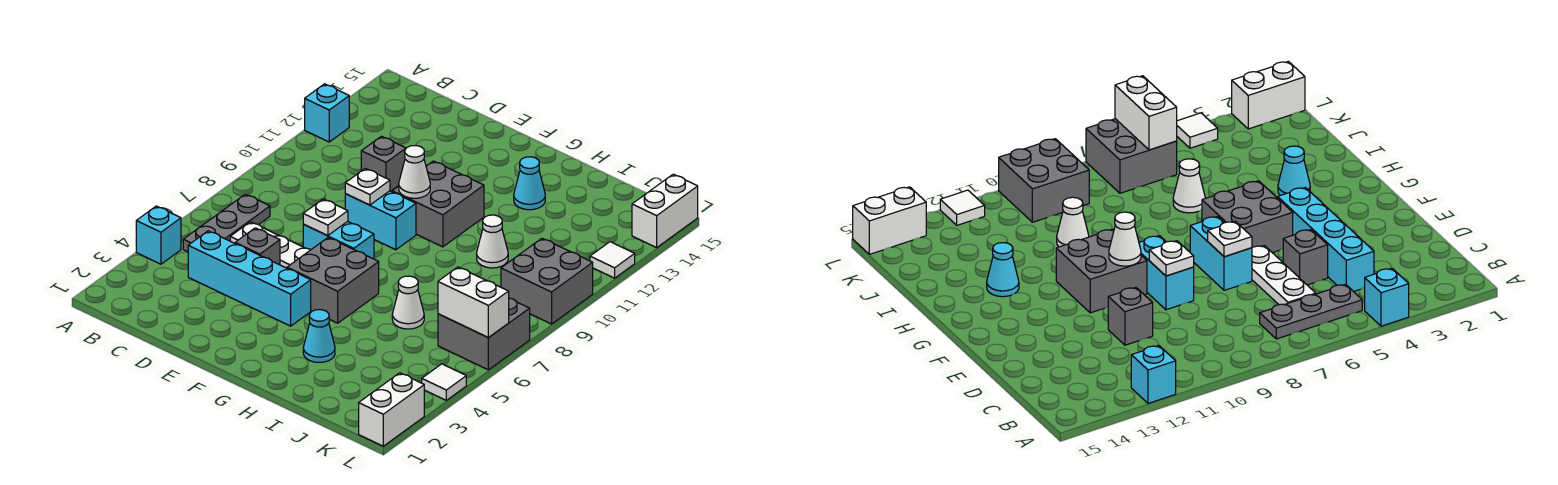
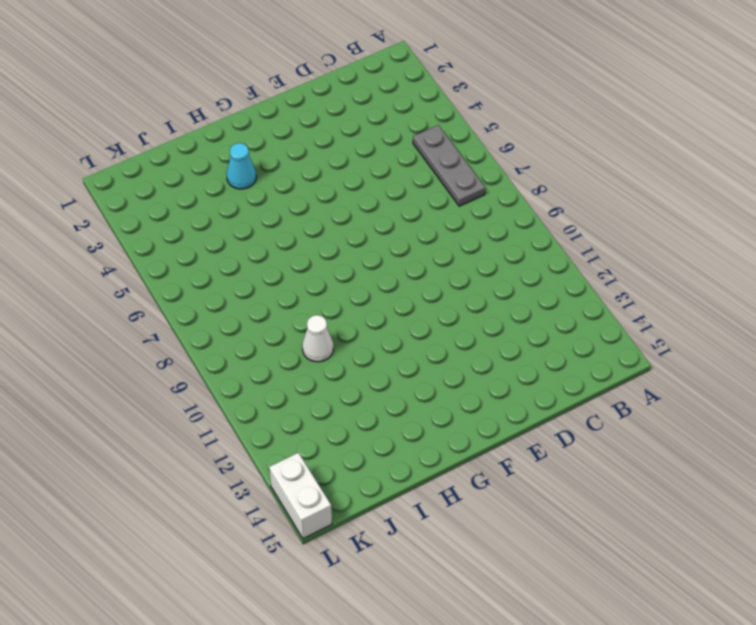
none -> cyan 1x1 brick [136,206,181,264]
none -> cyan 1x1 brick [305,84,349,142]
none -> cyan 1x4 brick [188,231,311,326]

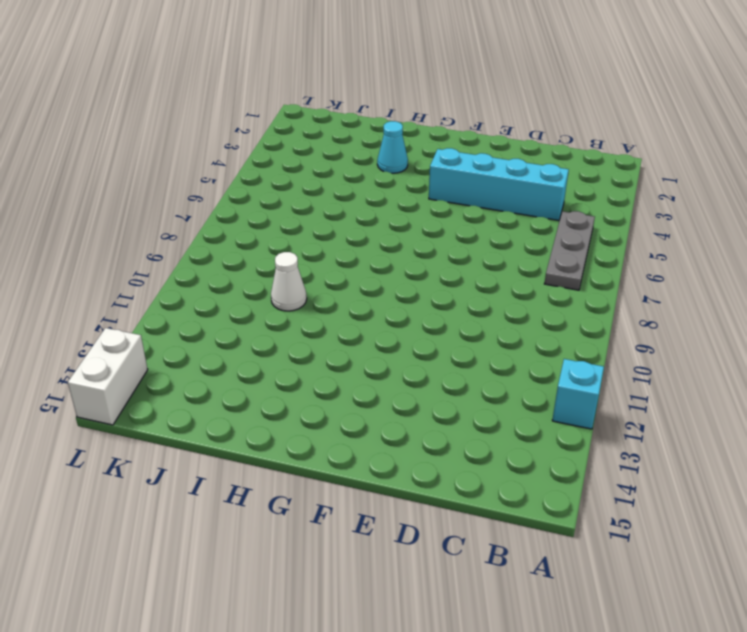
none -> cyan 1x1 brick [136,206,181,264]
none -> white 1x3 plate [230,222,311,268]
none -> grey 1x1 brick [235,228,280,265]

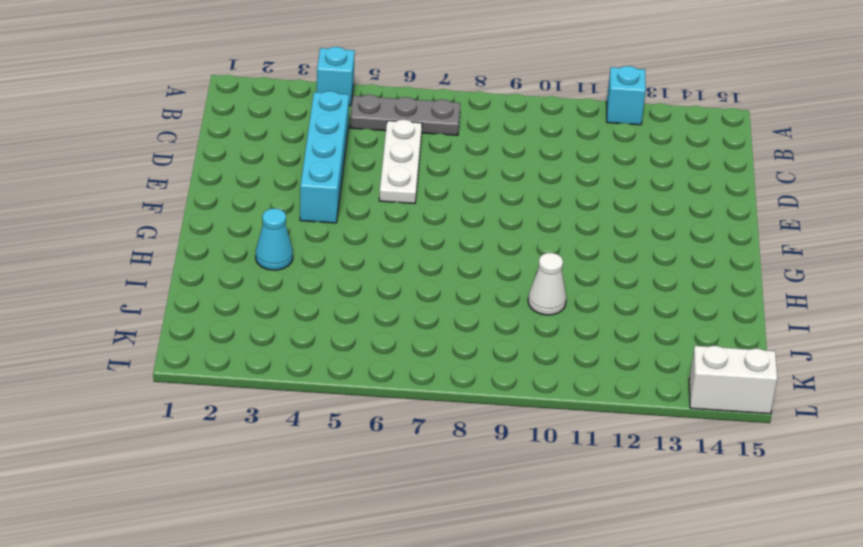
none -> grey 1x1 brick [235,228,280,265]
none -> grey 1x1 brick [361,136,406,191]
none -> cyan 1x2 brick [303,221,374,259]

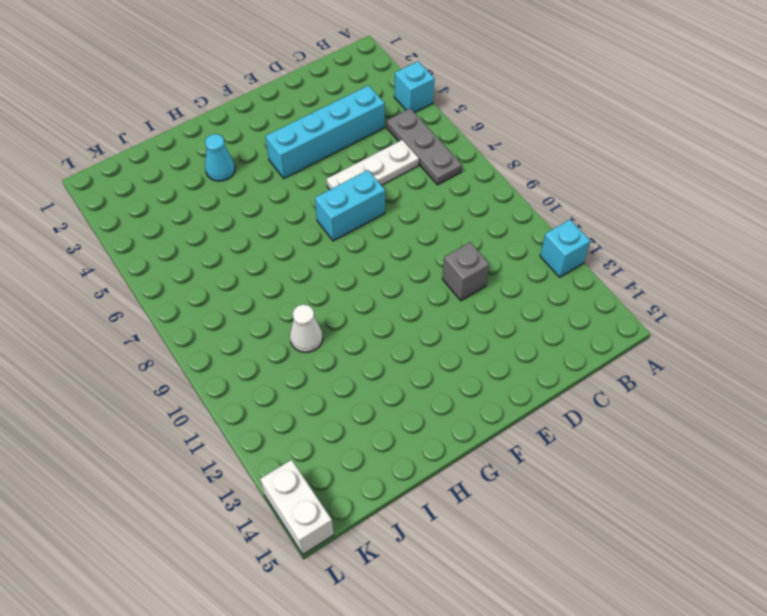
none -> grey 1x1 brick [235,228,280,265]
none -> cyan 1x2 brick [345,191,416,250]
none -> grey 2x2 brick [287,238,379,323]

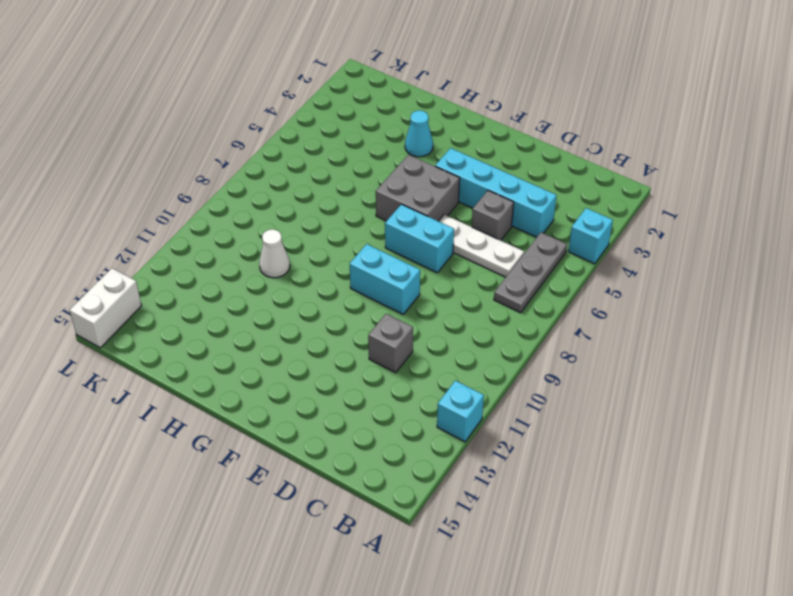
none -> grey 2x2 brick [392,161,484,247]
none -> cyan 1x1 cone [514,157,545,210]
none -> white 1x1 cone [392,276,424,329]

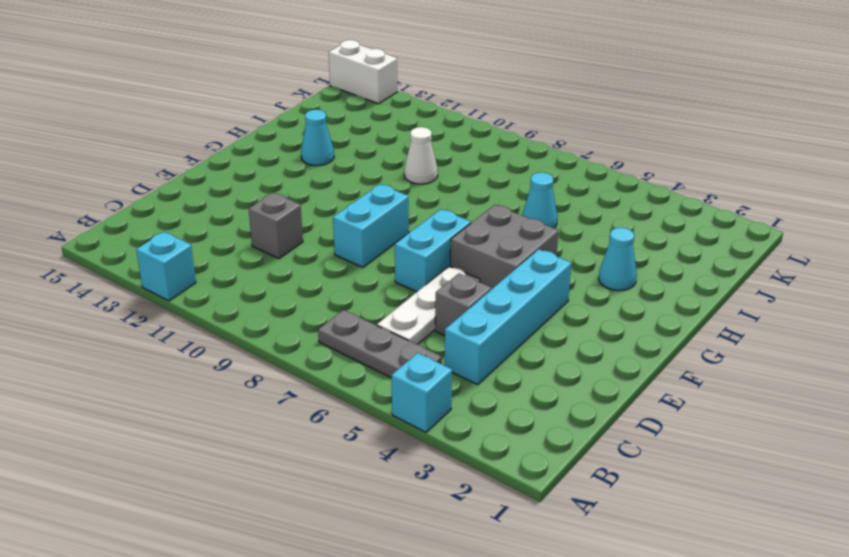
cyan 1x1 cone [522,172,557,228] -> white 1x1 cone [392,276,424,329]
none -> grey 2x2 brick [392,161,484,247]
none -> grey 2x2 brick [438,298,530,370]
none -> grey 2x2 brick [501,238,593,324]

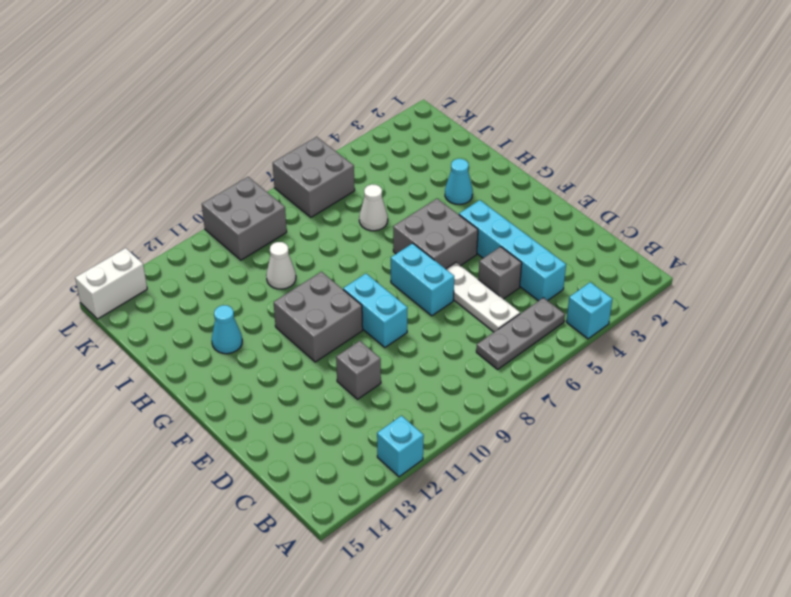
none -> white 1x2 brick [359,373,424,446]
none -> white 1x1 tile [422,364,466,400]
none -> white 1x1 tile [590,242,635,278]

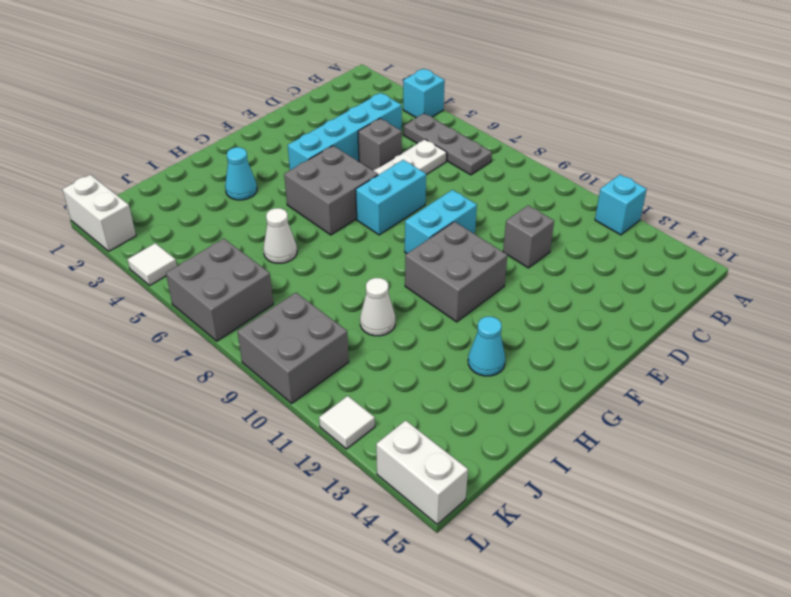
none -> white 1x1 plate [303,199,348,236]
none -> white 1x1 plate [345,168,390,205]
none -> white 1x1 cone [399,146,430,198]

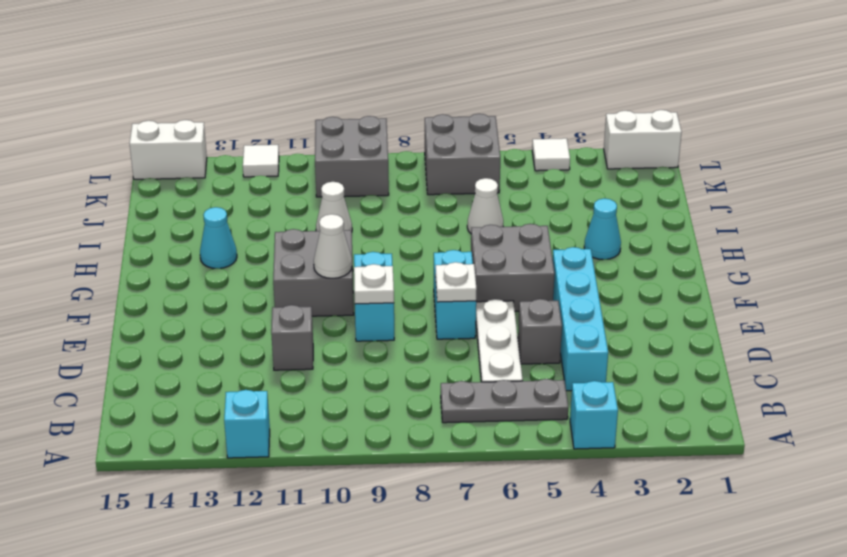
none -> white 1x2 brick [438,267,509,338]

